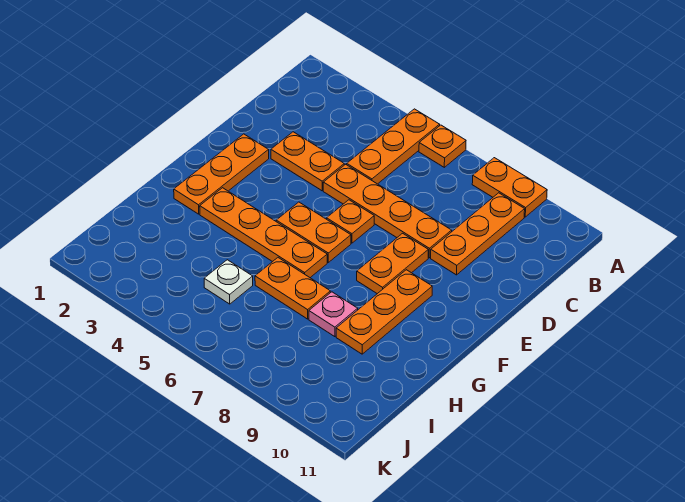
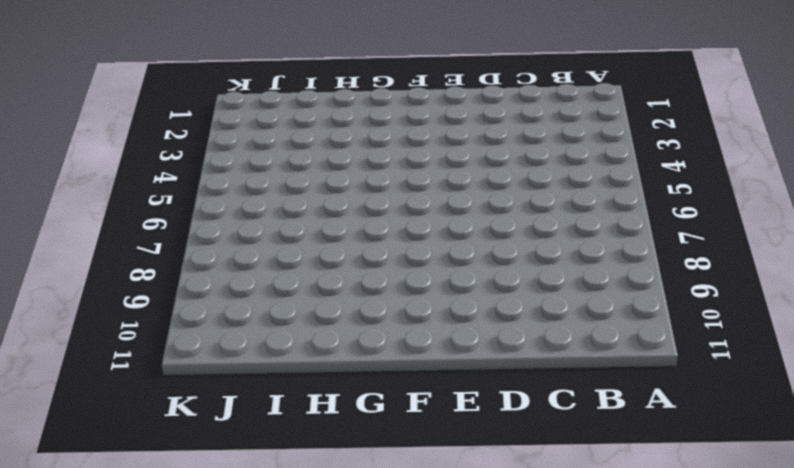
none -> orange 1x3 plate [347,109,440,184]
none -> orange 1x1 plate [419,125,466,167]
none -> orange 1x2 plate [472,158,547,217]

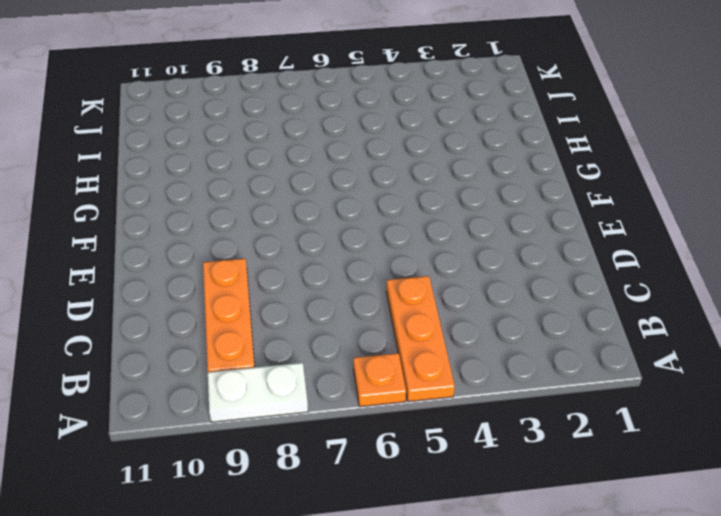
white 1x2 plate [208,363,308,422] -> orange 1x2 plate [472,158,547,217]
none -> orange 1x2 plate [271,132,344,191]
none -> orange 1x4 plate [323,164,452,258]
none -> orange 1x3 plate [174,134,269,214]

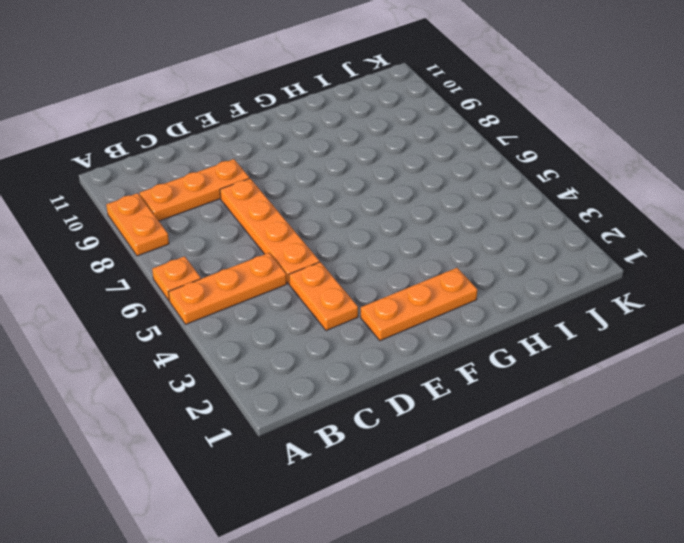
none -> orange 1x1 plate [327,200,374,243]
none -> orange 1x2 plate [357,233,428,294]
none -> orange 1x2 plate [276,202,351,262]

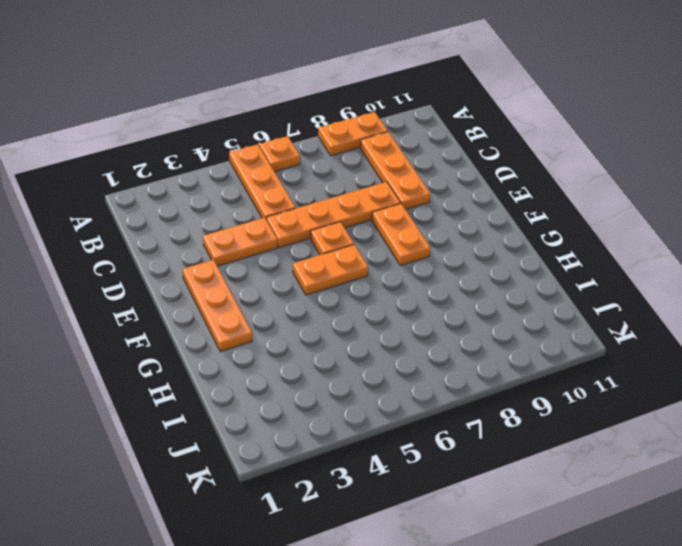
none -> orange 1x3 plate [336,270,432,354]
none -> orange 1x4 plate [200,188,327,278]
none -> orange 1x2 plate [255,258,330,319]

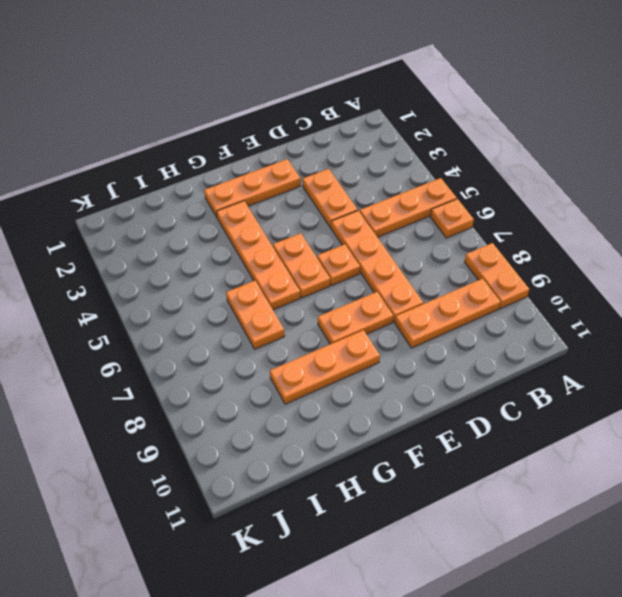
none -> pink 1x1 plate [309,292,358,337]
none -> white 1x1 plate [204,260,253,304]

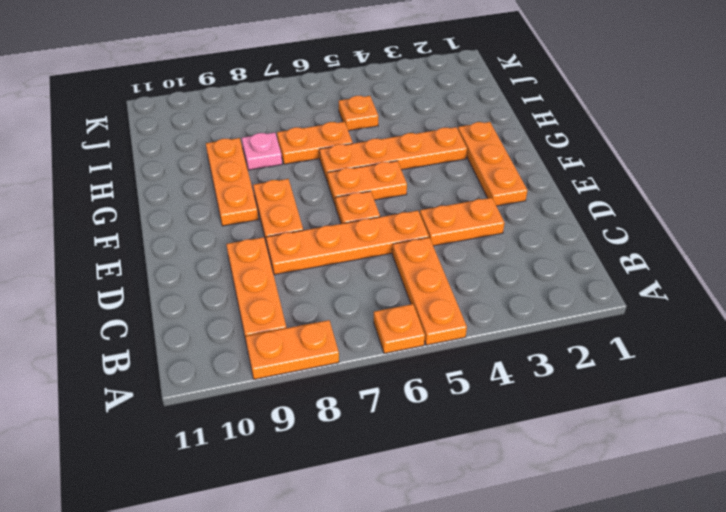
orange 1x1 plate [339,96,378,131] -> white 1x1 plate [204,260,253,304]

